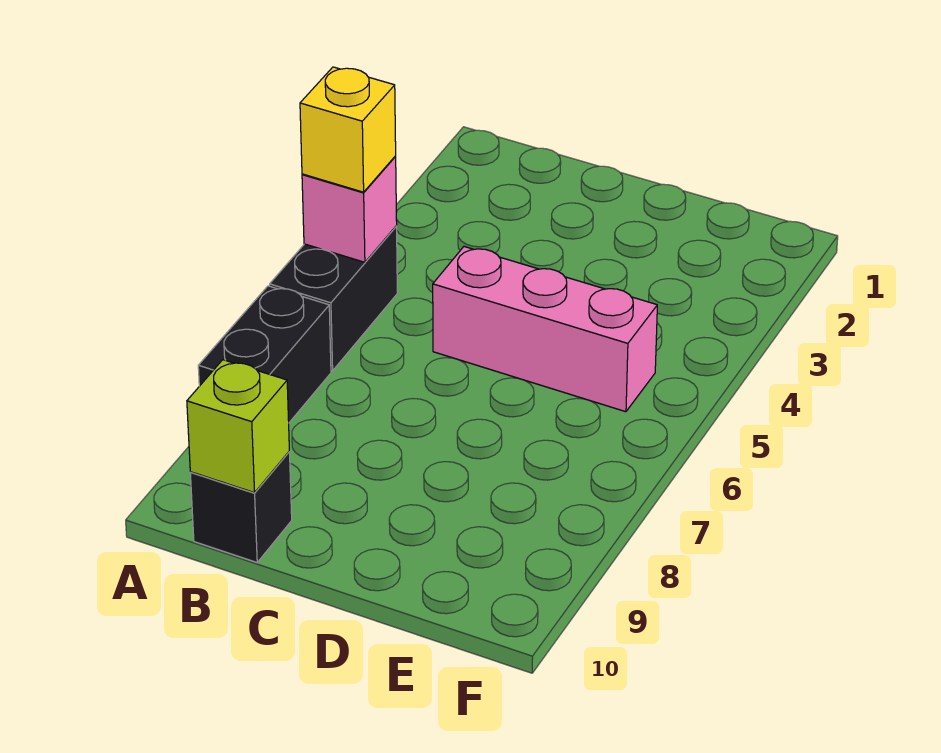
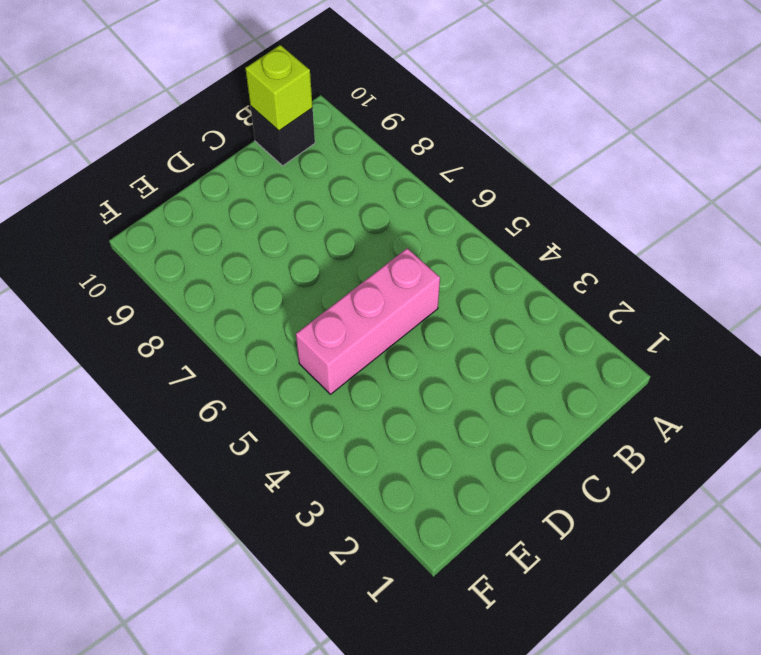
none -> black 1x2 brick [270,226,397,371]
none -> black 1x2 brick [198,286,331,422]

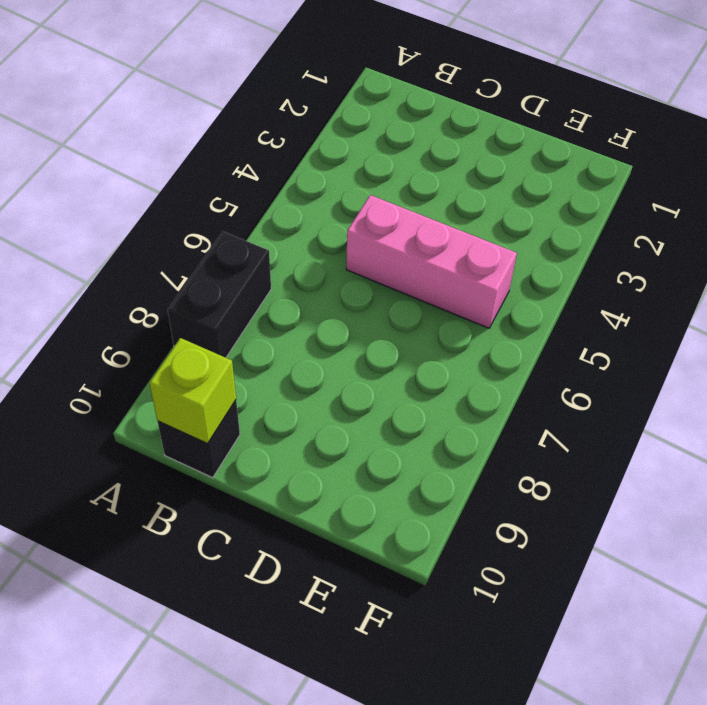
none -> black 1x2 brick [270,226,397,371]
none -> pink 1x1 brick [302,157,397,262]

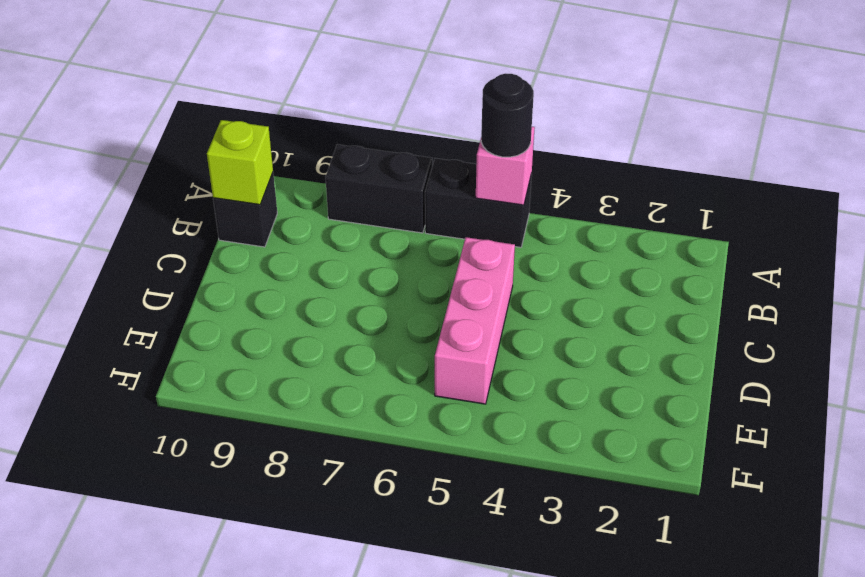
black 1x1 round brick [481,74,534,157] -> yellow 1x1 brick [300,67,396,192]

